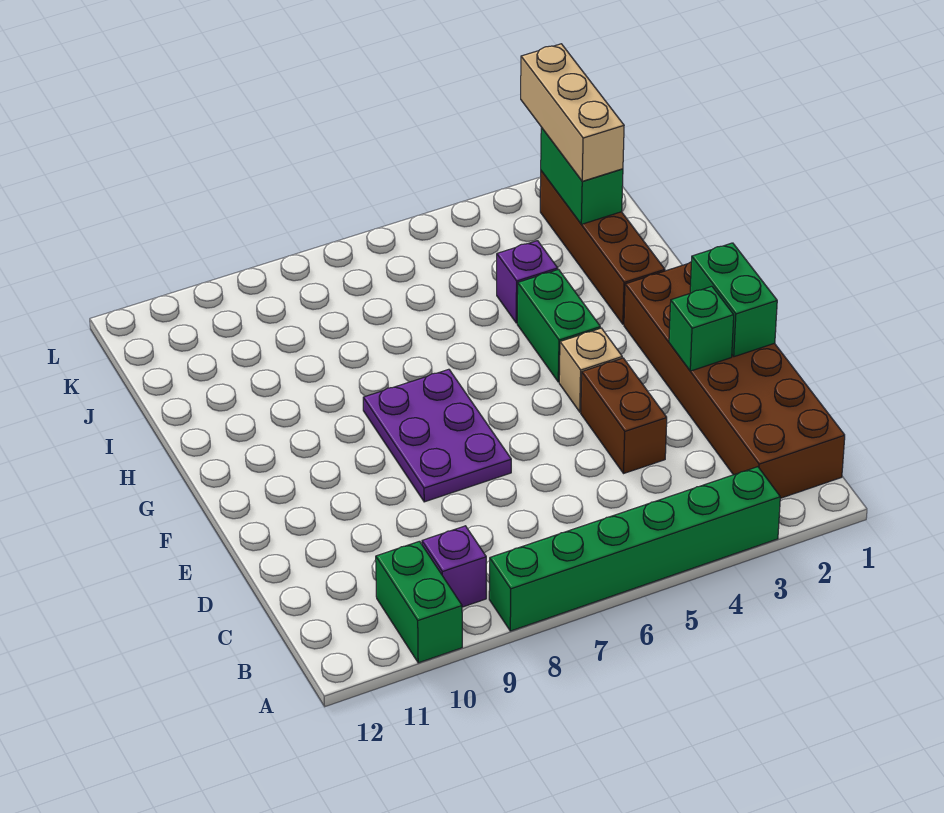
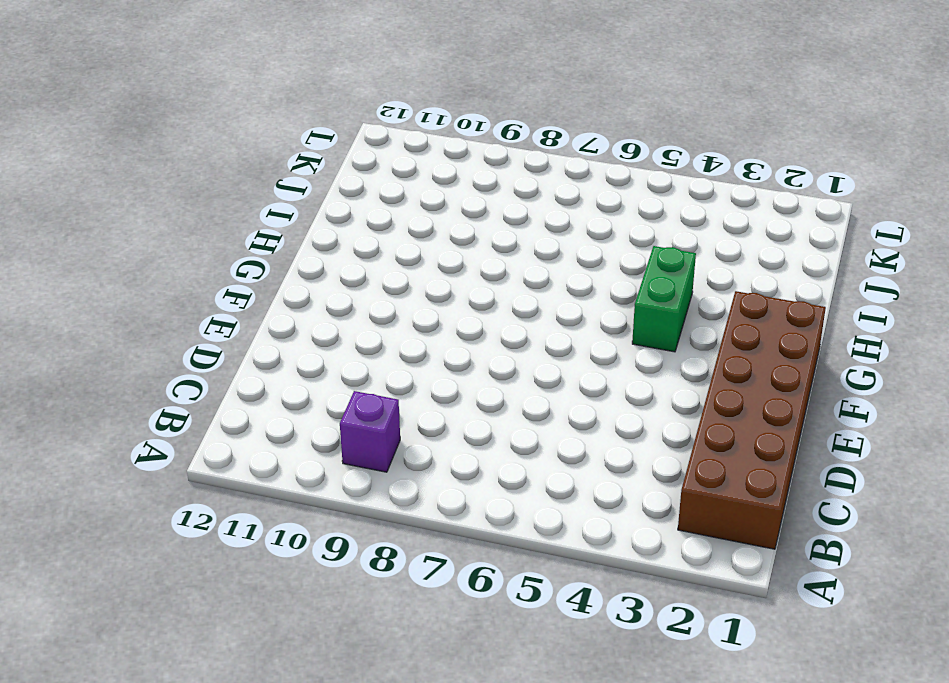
none -> green 1x6 brick [489,467,780,631]
none -> green 1x2 brick [376,541,462,663]
none -> brown 1x2 brick [581,358,667,473]

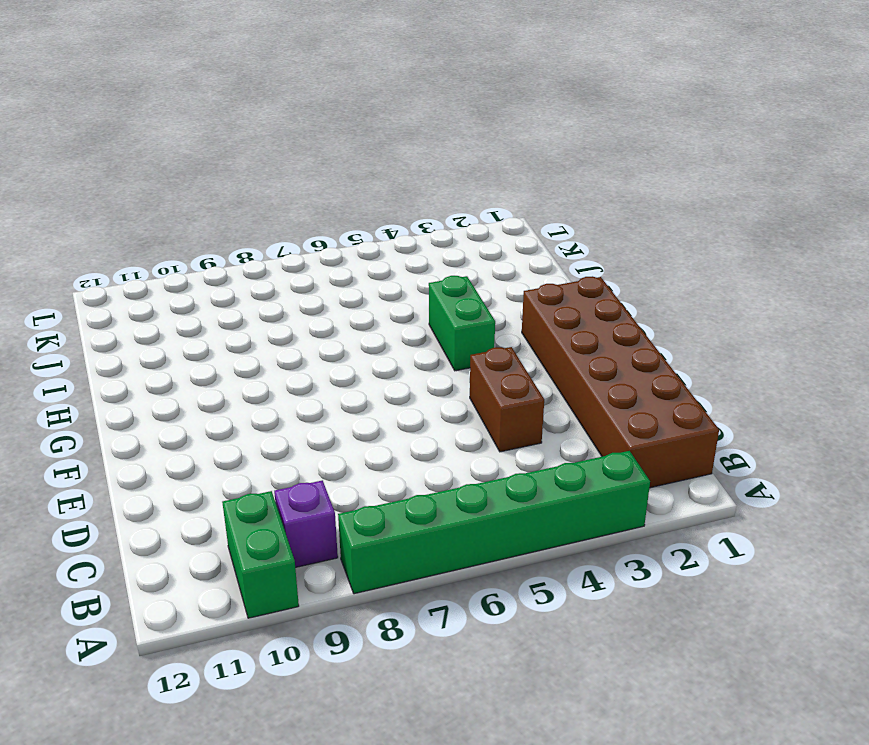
none -> purple 2x3 plate [363,369,511,502]
none -> tan 1x1 brick [559,328,622,412]
none -> brown 1x4 brick [540,171,665,324]

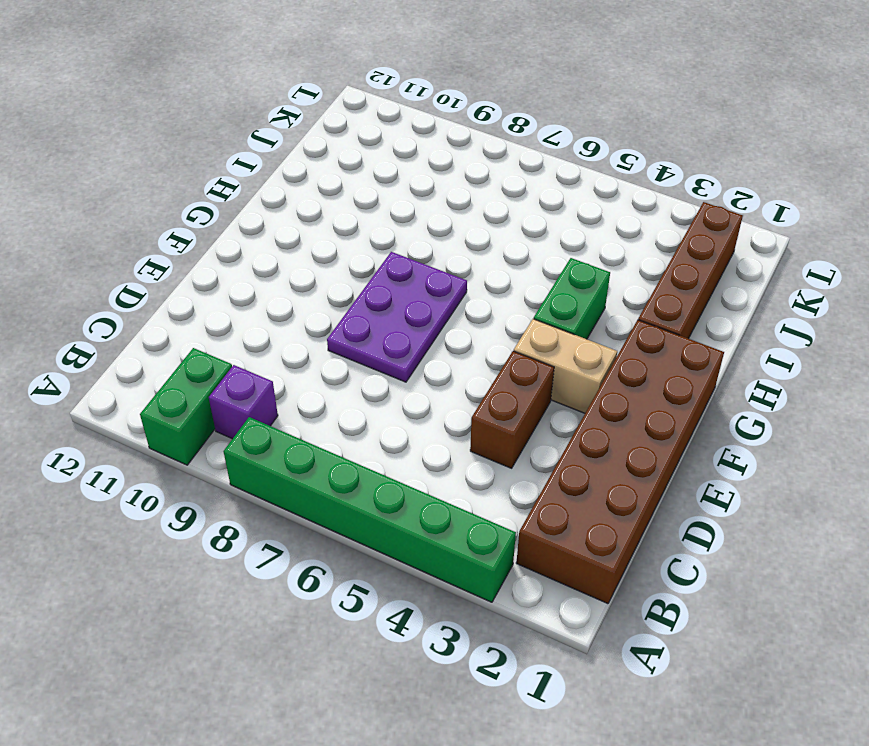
tan 1x2 brick [514,319,617,413] -> tan 1x1 brick [559,328,622,412]
none -> purple 1x1 brick [497,241,558,323]
none -> green 1x2 brick [690,243,777,357]
none -> green 1x1 brick [669,286,734,371]

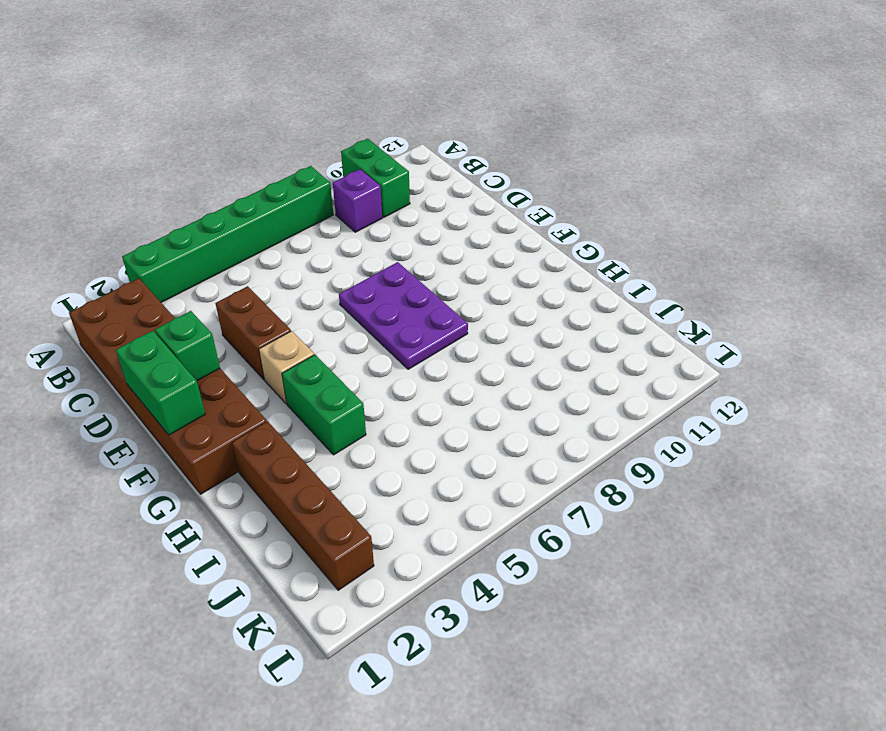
none -> purple 1x1 brick [497,241,558,323]
none -> green 1x2 brick [541,127,623,224]
none -> tan 1x3 brick [521,44,624,181]

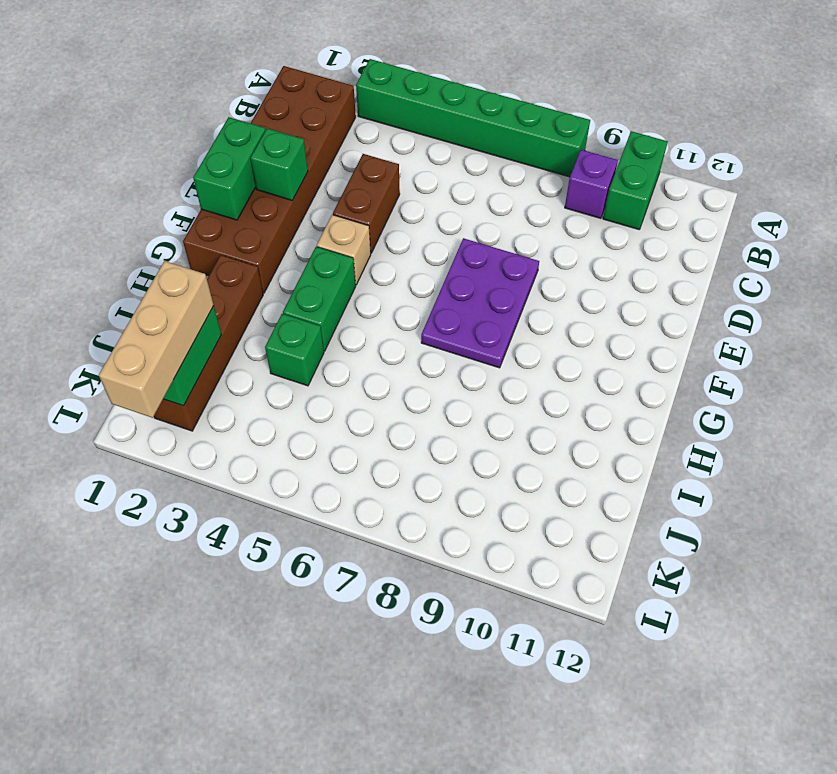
green 1x1 brick [265,314,324,386] -> purple 1x1 brick [497,241,558,323]

